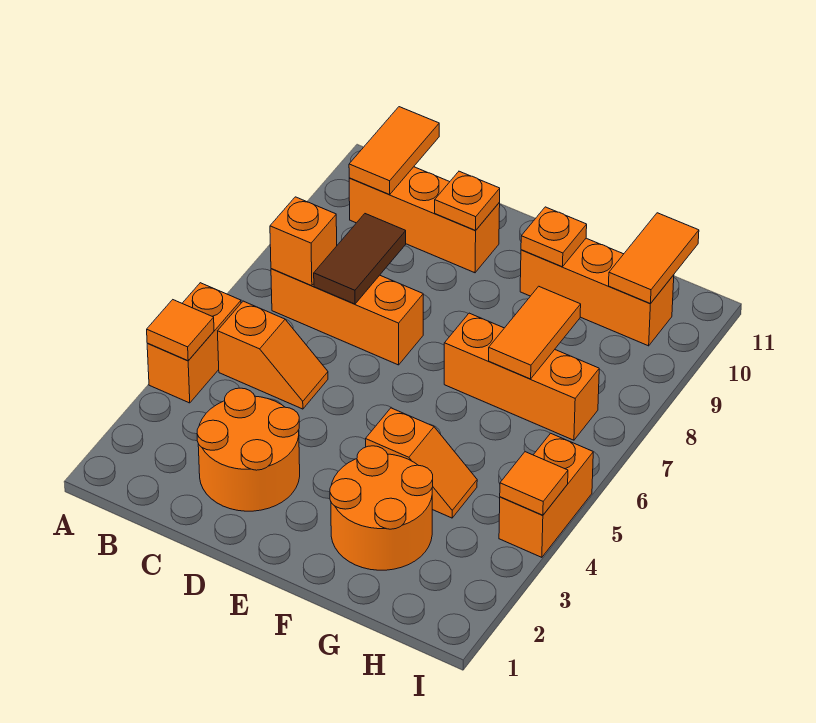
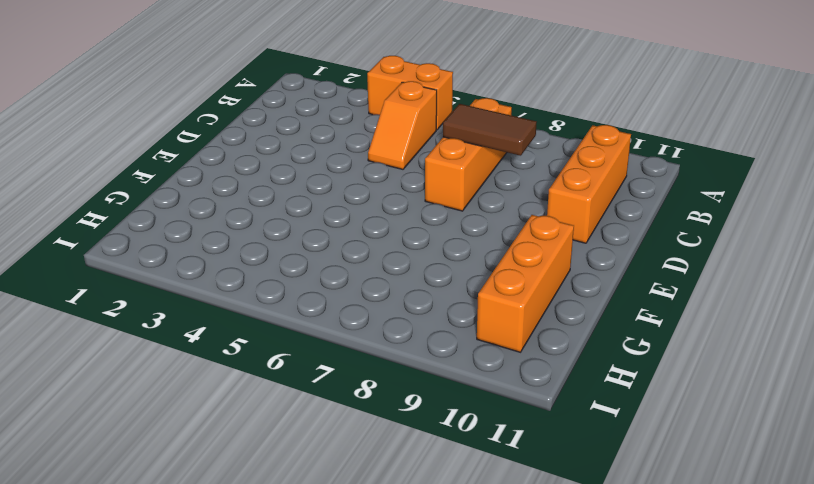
none -> orange 2x2 round brick [197,388,300,511]
none -> orange 2x2 round brick [330,446,433,570]
none -> orange 1x2 slope [365,408,477,518]

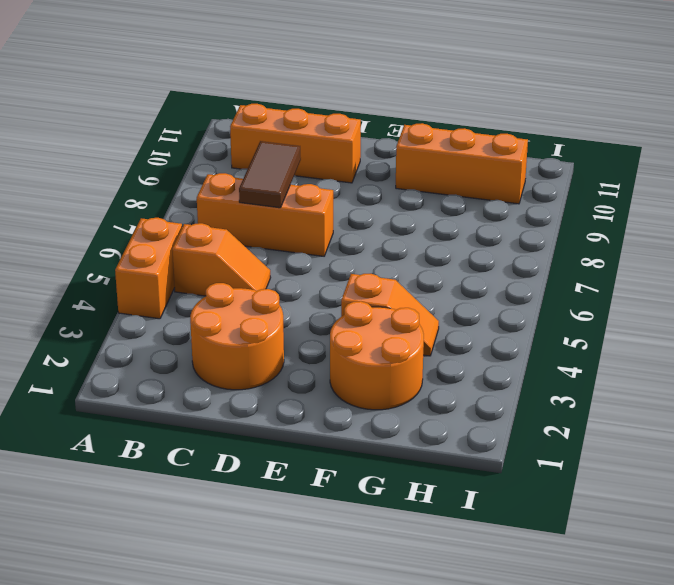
none -> orange 1x3 brick [444,313,599,440]
none -> orange 1x2 brick [499,433,593,557]
none -> orange 1x1 tile [147,300,214,361]

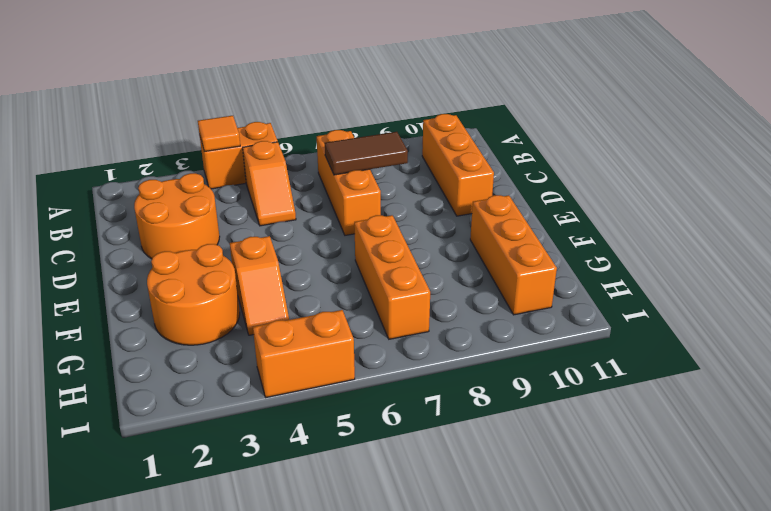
none -> orange 1x1 brick [270,197,337,286]
none -> orange 1x2 tile [349,107,439,194]
none -> orange 1x1 plate [435,171,500,230]

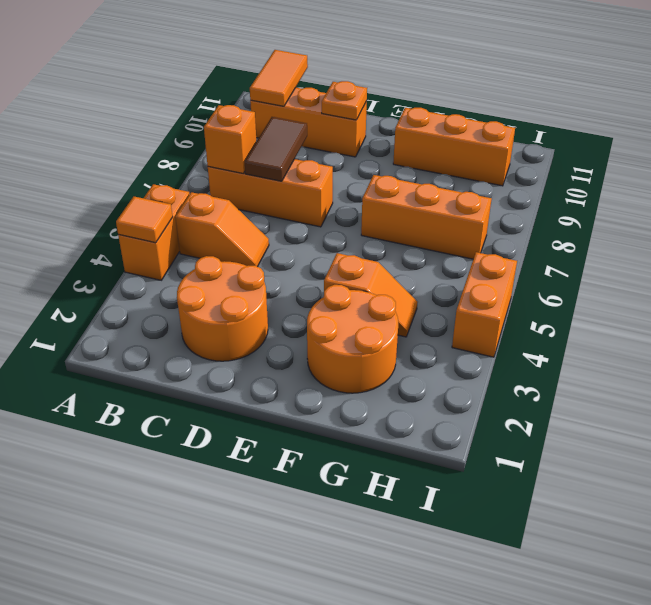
none -> orange 1x1 plate [521,207,587,267]
none -> orange 1x2 tile [489,286,581,379]
none -> orange 1x2 tile [609,213,699,304]

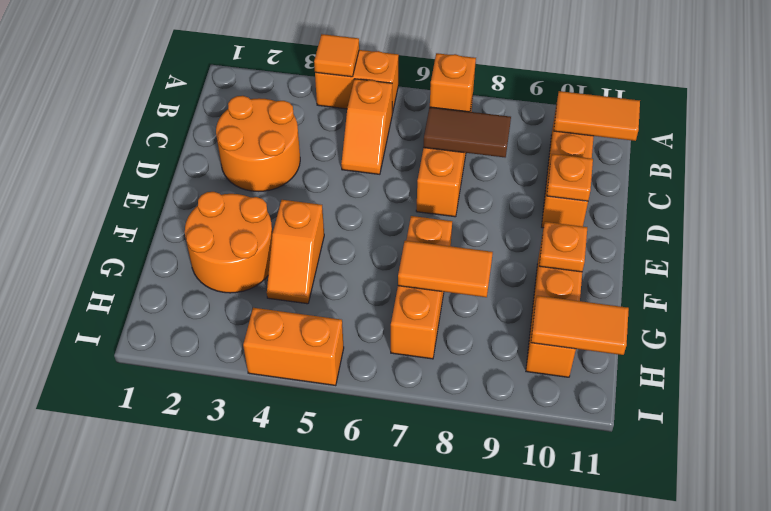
none -> orange 1x1 tile [500,452,568,515]

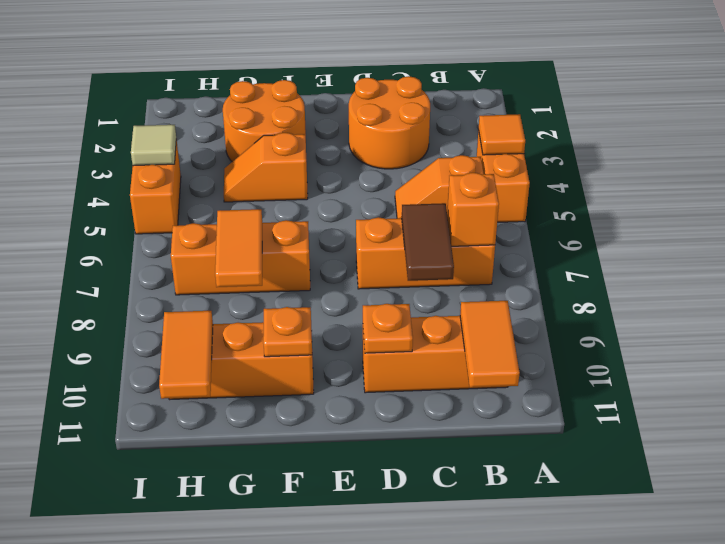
tan 1x1 tile [131,125,176,166] -> orange 1x1 tile [500,452,568,515]

